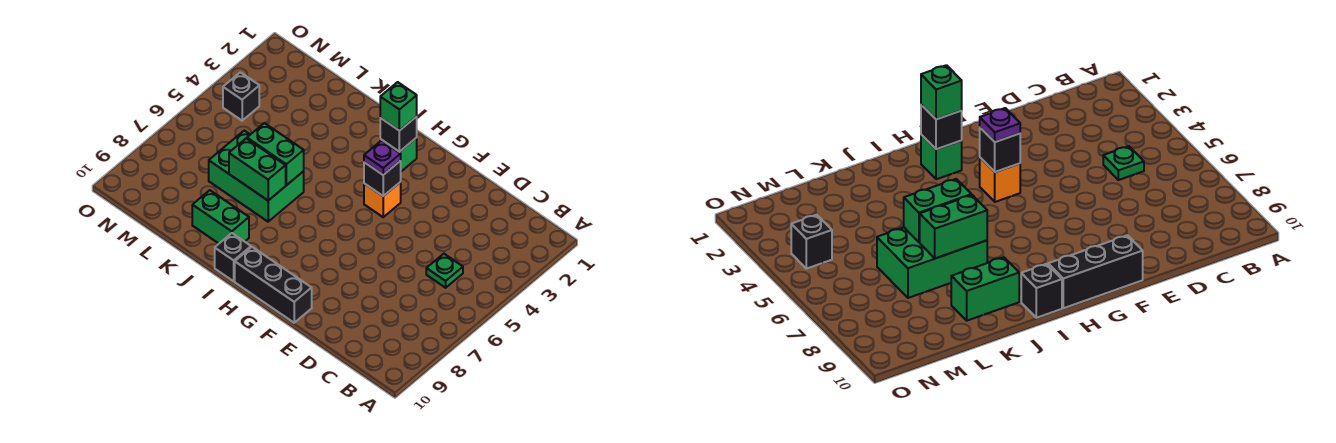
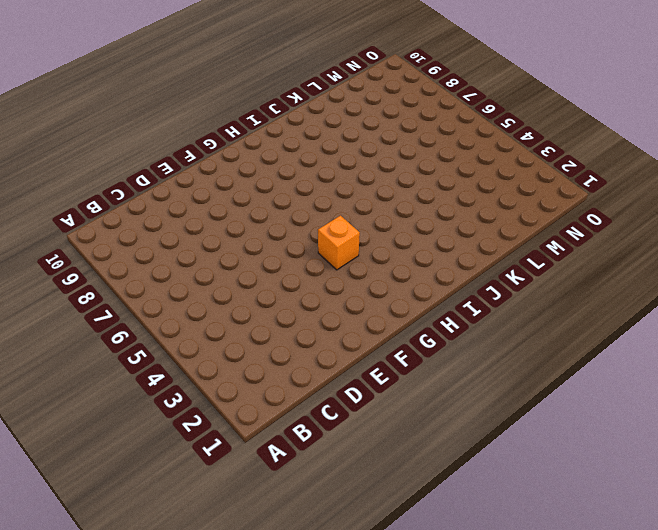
none -> green 1x1 plate [426,254,463,288]
none -> black 1x3 brick [235,247,312,323]
none -> green 1x1 brick [380,138,417,171]

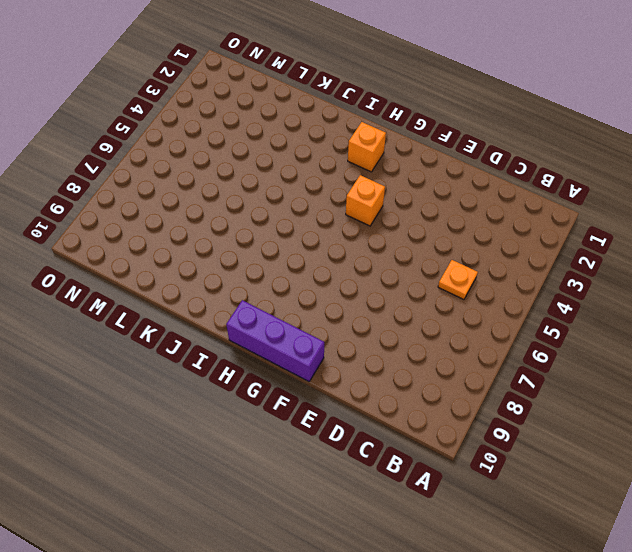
orange 1x1 plate [438,260,478,300] -> green 1x1 plate [426,254,463,288]
purple 1x3 brick [226,300,324,381] -> black 1x3 brick [235,247,312,323]
orange 1x1 brick [348,122,386,172] -> green 1x1 brick [380,138,417,171]
none -> black 1x1 brick [215,233,251,281]
none -> green 2x3 brick [209,131,304,222]
none -> green 1x2 brick [192,190,249,243]

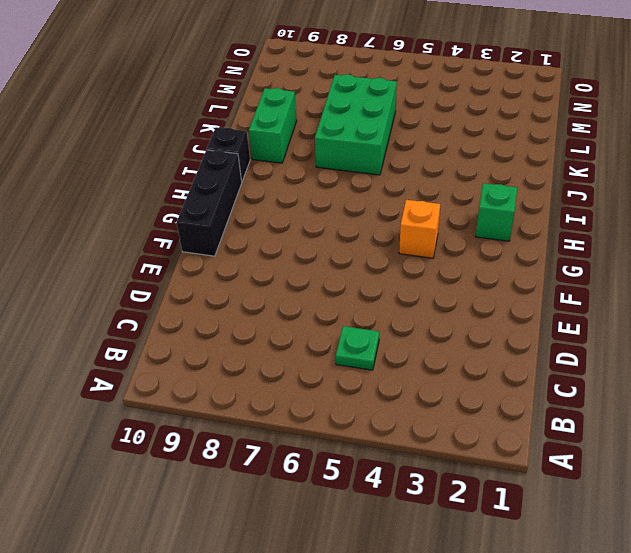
none -> black 1x1 brick [223,72,259,121]
none -> black 1x1 brick [364,161,401,196]
none -> black 1x1 brick [380,117,417,152]

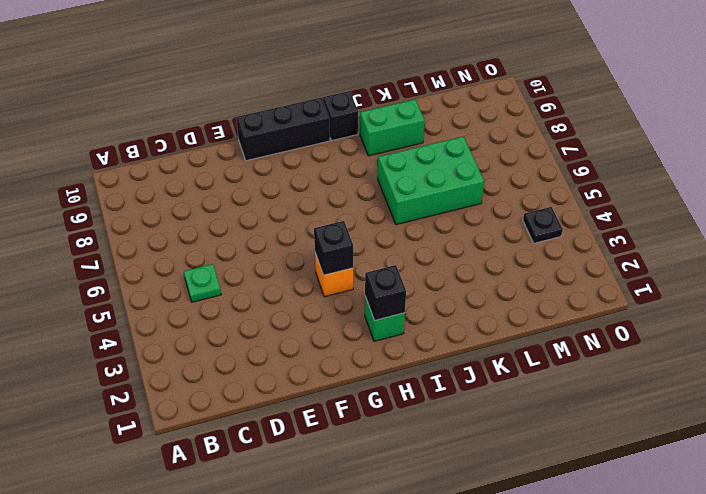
black 1x1 plate [523,207,563,243] -> black 1x1 brick [223,72,259,121]
none -> green 1x2 brick [247,123,304,185]
none -> green 1x2 brick [229,138,286,200]
none -> purple 1x1 plate [364,141,401,175]

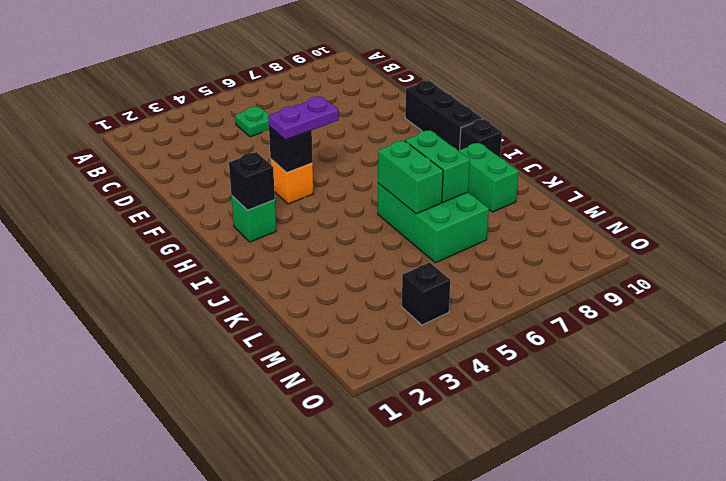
purple 1x2 plate [268,96,339,140] -> purple 1x1 plate [364,141,401,175]
none -> green 1x1 brick [380,82,417,131]

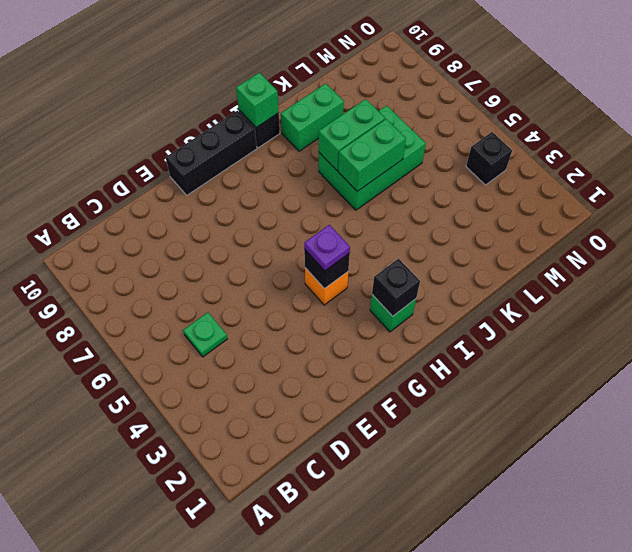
green 1x1 brick [236,73,279,127] -> green 1x1 brick moved to [380,82,417,131]

